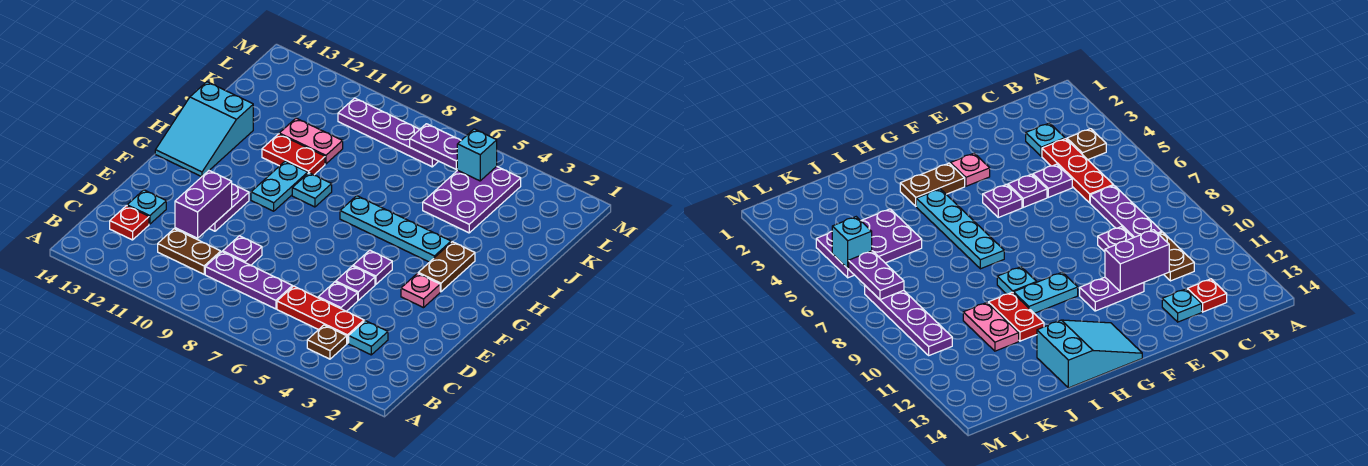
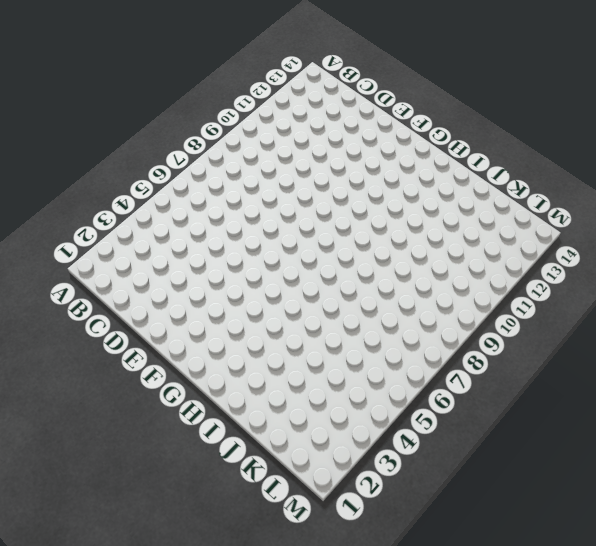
none -> brown 1x1 plate [307,325,347,359]
none -> cyan 1x1 plate [349,321,388,355]
none -> red 1x3 plate [277,286,364,343]

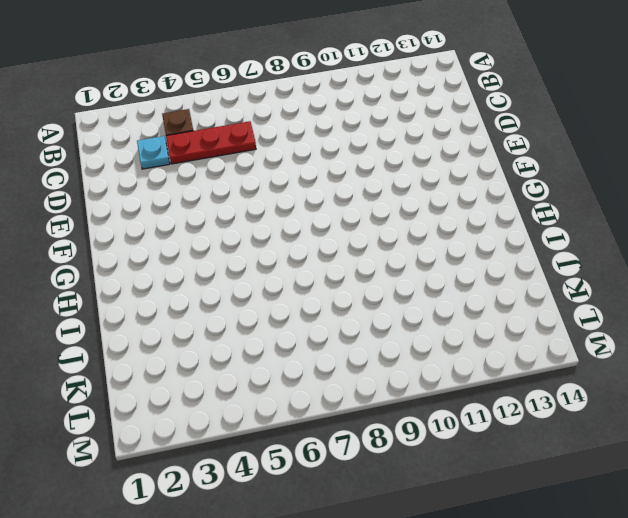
none -> purple 1x3 plate [205,252,292,309]
none -> brown 1x2 plate [158,229,221,274]
none -> red 1x1 plate [110,206,149,240]

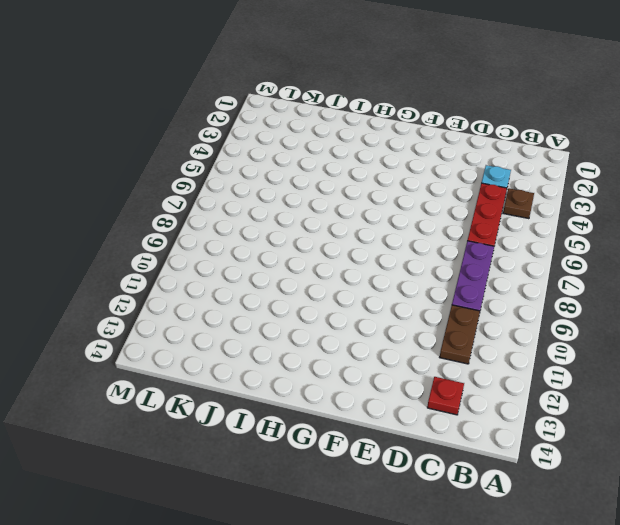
none -> purple 1x1 plate [318,282,358,311]
none -> purple 1x1 plate [223,236,262,265]
none -> cyan 1x1 plate [127,190,166,224]

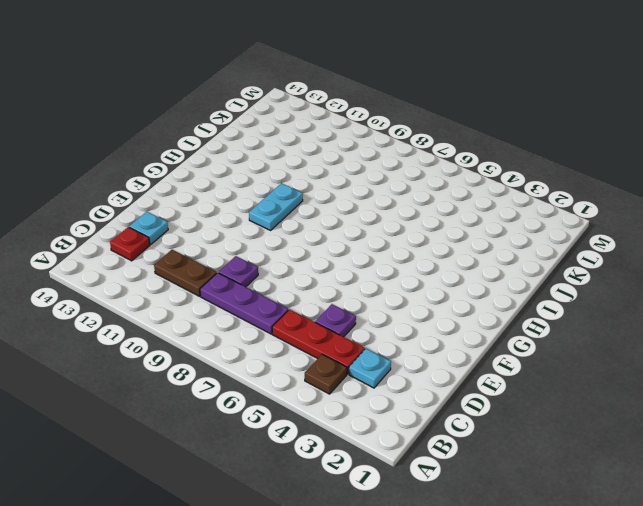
none -> purple 1x1 plate [336,266,375,300]
none -> purple 1x2 plate [209,184,249,231]
none -> pink 1x1 plate [401,273,440,308]

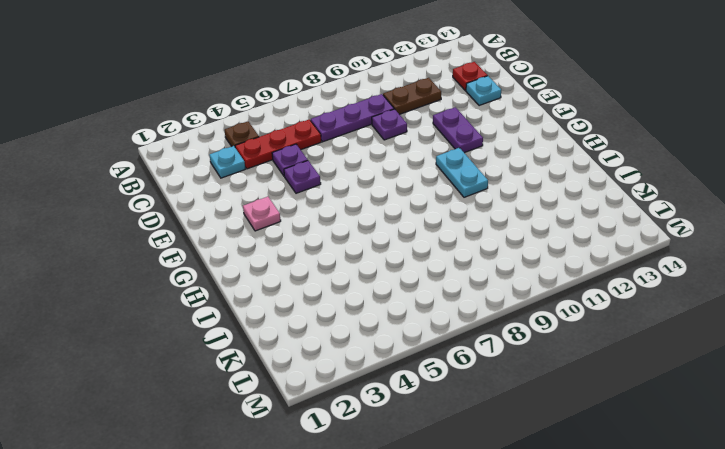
none -> purple 1x1 plate [353,250,392,285]
none -> brown 1x2 plate [418,242,475,292]
none -> cyan 2x3 slope [155,82,253,177]

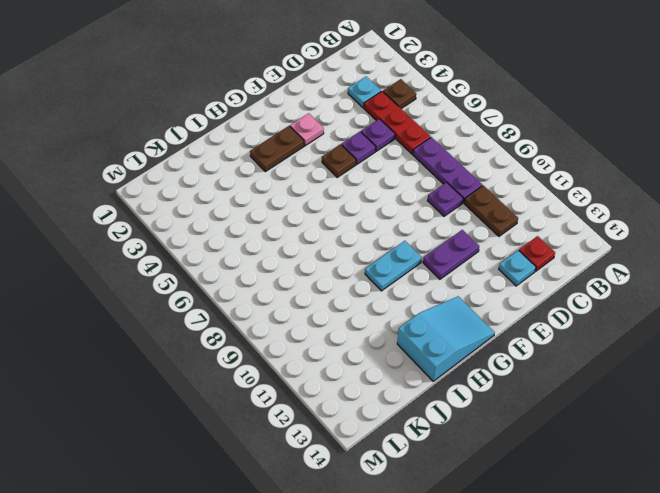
brown 1x1 plate [322,144,356,177] -> purple 1x1 plate [353,250,392,285]
none -> cyan 1x4 plate [340,196,451,262]
none -> cyan 1x1 plate [292,173,332,207]
none -> red 1x2 plate [262,134,325,175]

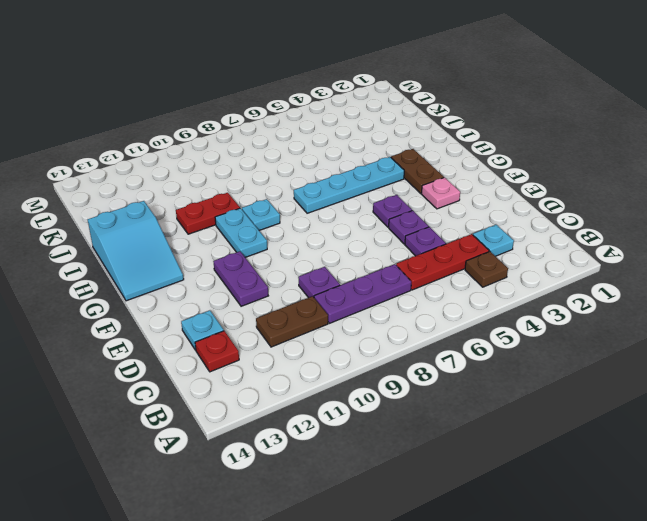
none -> purple 2x3 plate [423,166,521,233]
none -> pink 1x2 plate [279,118,343,164]
none -> purple 1x4 plate [338,98,439,167]

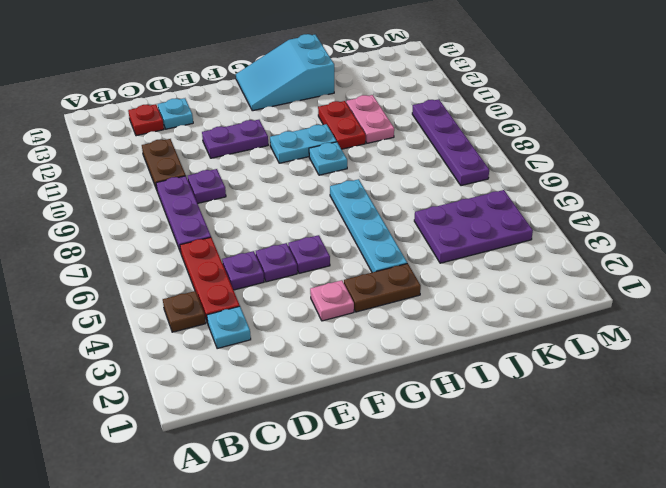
none -> purple 1x2 brick [175,170,232,238]
none -> cyan 1x1 brick [457,129,497,181]
none -> purple 1x2 plate [410,124,461,169]

